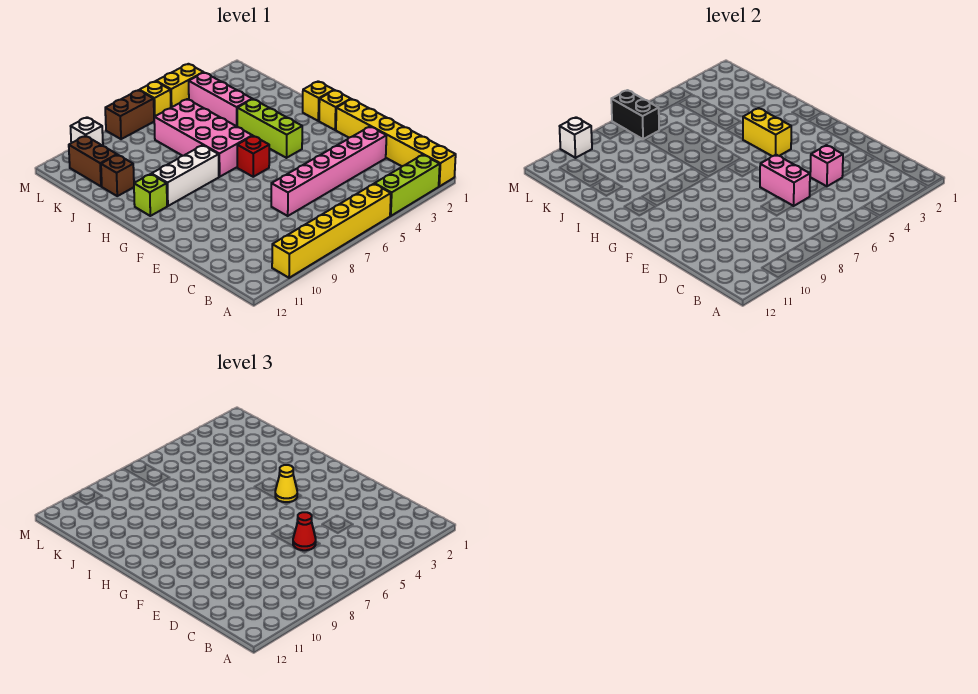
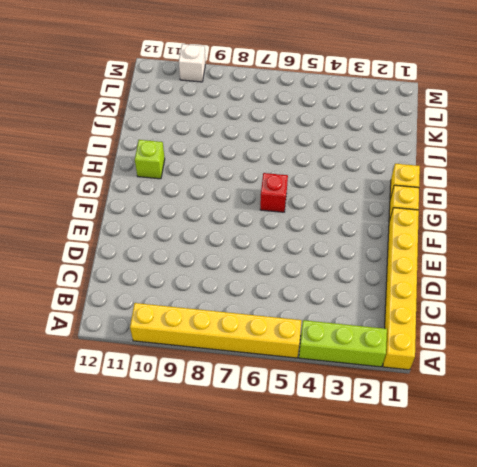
none -> pink 1x6 brick [271,127,387,216]
none -> lime 1x3 brick [237,99,302,158]
none -> pink 2x4 brick [154,99,252,177]

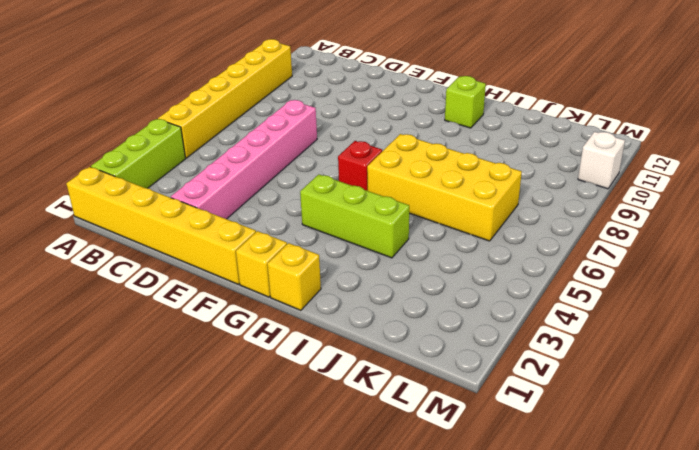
yellow 2x4 brick [367,134,522,241] -> pink 2x4 brick [154,99,252,177]
none -> white 1x3 brick [152,145,219,206]
none -> pink 1x3 brick [189,73,252,126]
none -> brown 1x1 brick [101,155,134,196]

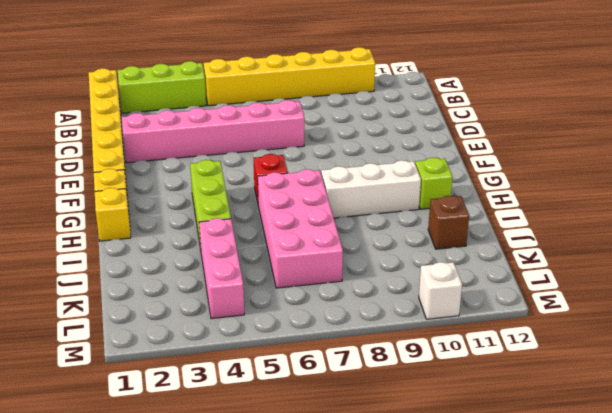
none -> brown 1x2 brick [69,136,117,186]
none -> yellow 1x2 brick [156,64,204,107]
none -> yellow 1x1 brick [139,81,171,117]

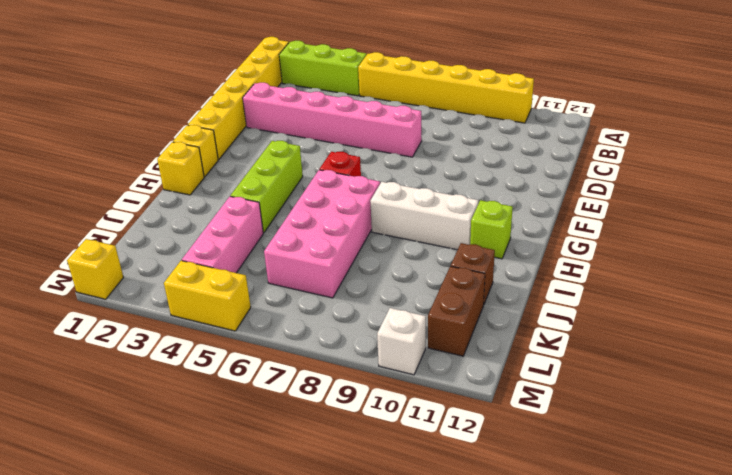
yellow 1x1 brick [67,239,123,299] -> yellow 1x1 brick moved to [139,81,171,117]
none -> brown 1x2 brick [105,90,154,139]
none -> pink 1x1 brick [810,145,843,187]
none -> pink 1x2 brick [760,155,810,206]

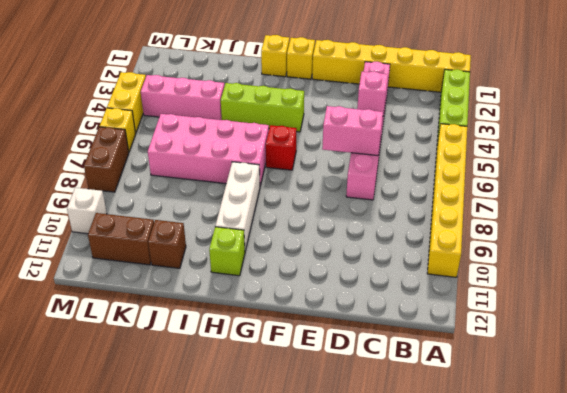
none -> yellow 1x2 brick [743,108,791,156]
none -> black 1x2 brick [611,90,659,139]
none -> white 1x1 brick [560,117,592,158]

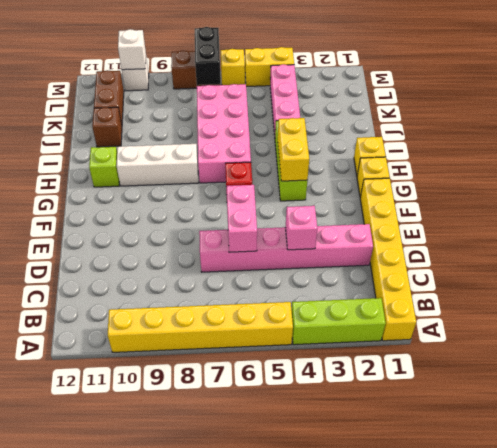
none -> red 1x1 cone [293,512,316,550]
none -> yellow 1x1 cone [275,465,297,502]

